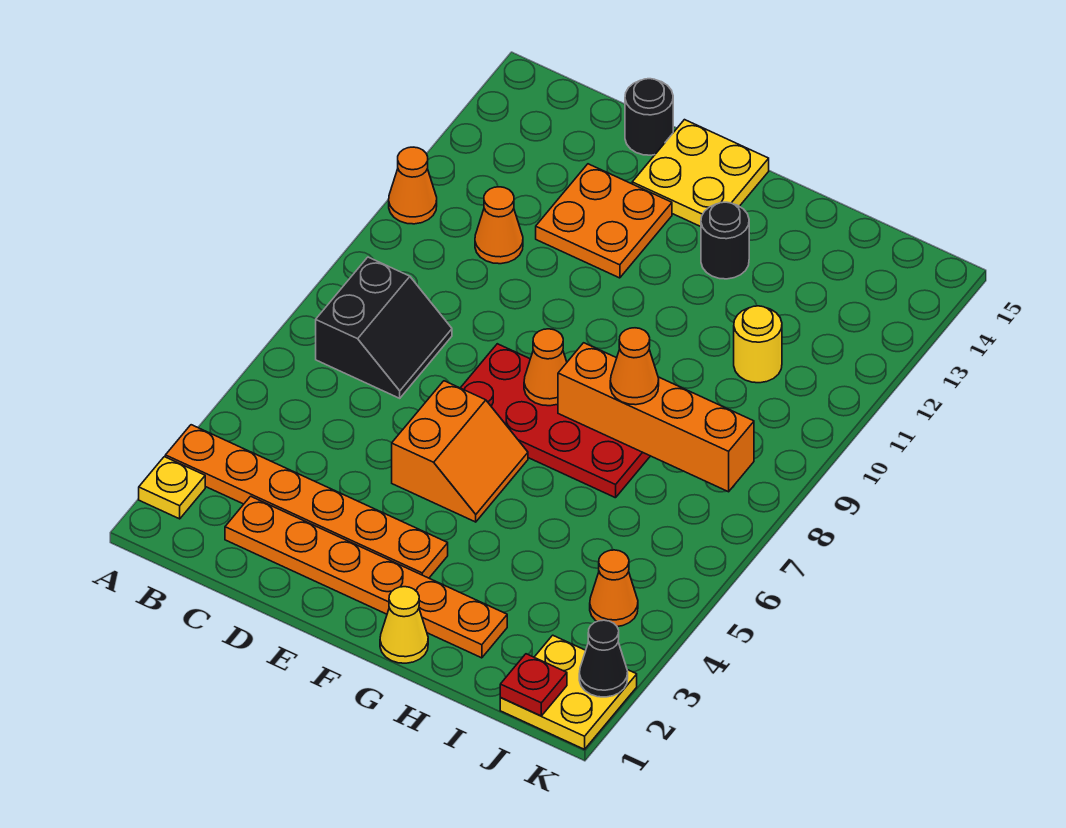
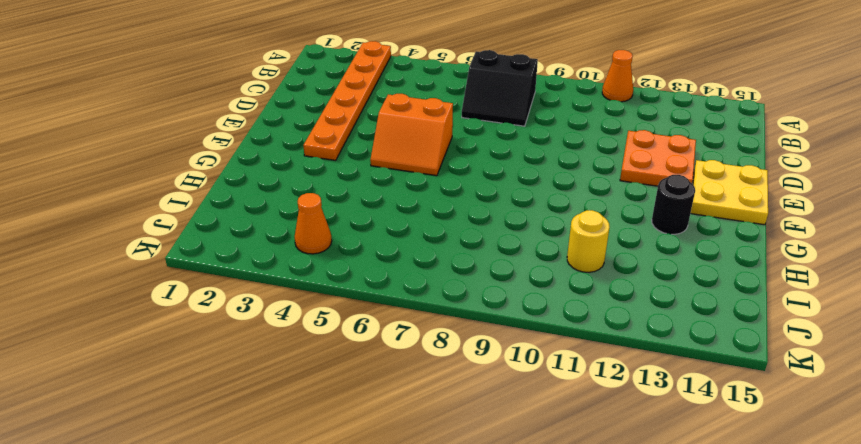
none -> yellow 1x1 plate [139,457,205,519]
none -> orange 1x6 plate [225,496,507,658]
none -> orange 1x1 cone [475,187,523,264]

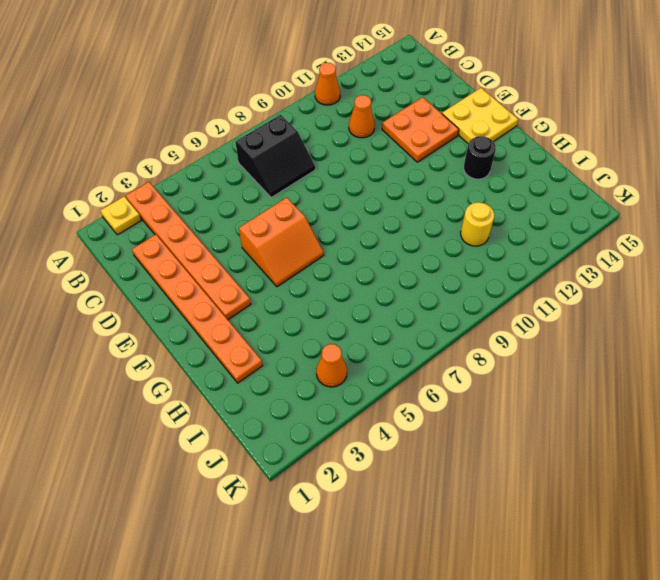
none -> black 1x1 round brick [625,79,673,155]
none -> red 2x4 plate [461,344,650,498]
none -> yellow 1x1 cone [380,587,428,663]

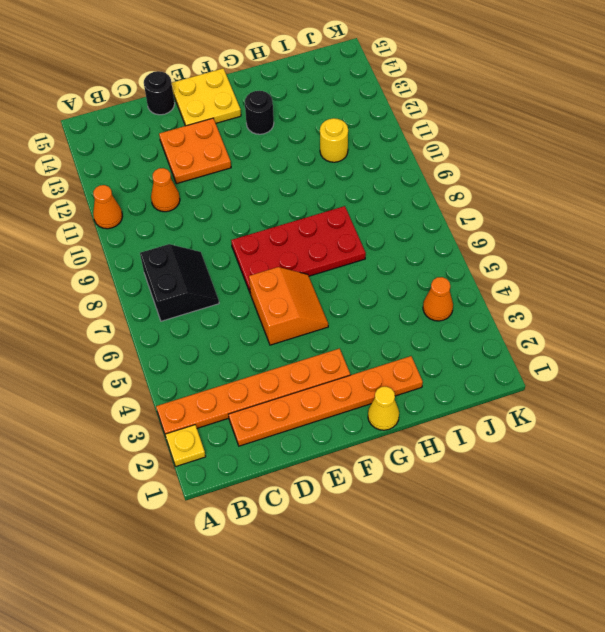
none -> yellow 2x2 plate [500,635,637,749]
none -> orange 1x1 cone [524,329,567,406]
none -> orange 1x4 brick [558,343,754,492]

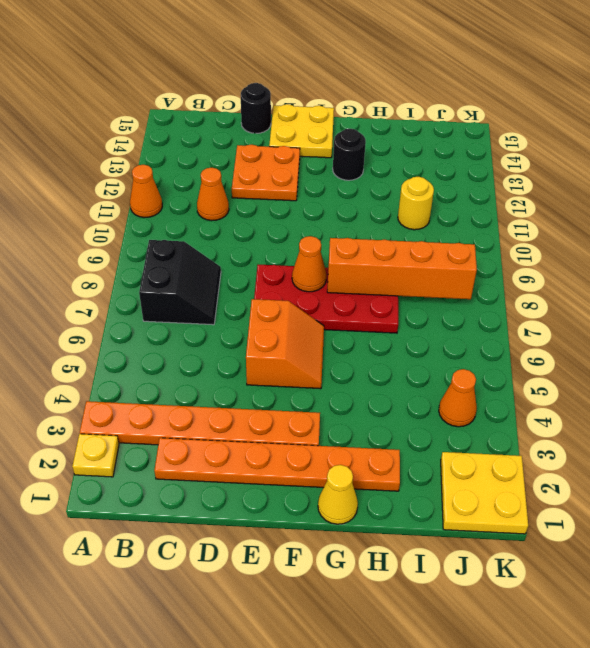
none -> red 1x1 plate [500,654,567,716]
none -> black 1x1 cone [579,620,628,697]
none -> orange 1x1 cone [610,328,659,405]

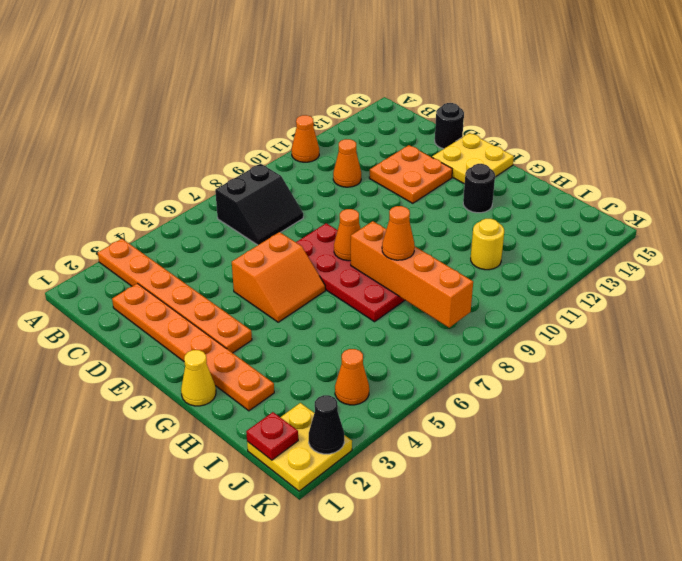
none -> yellow 1x1 plate [139,457,205,519]

